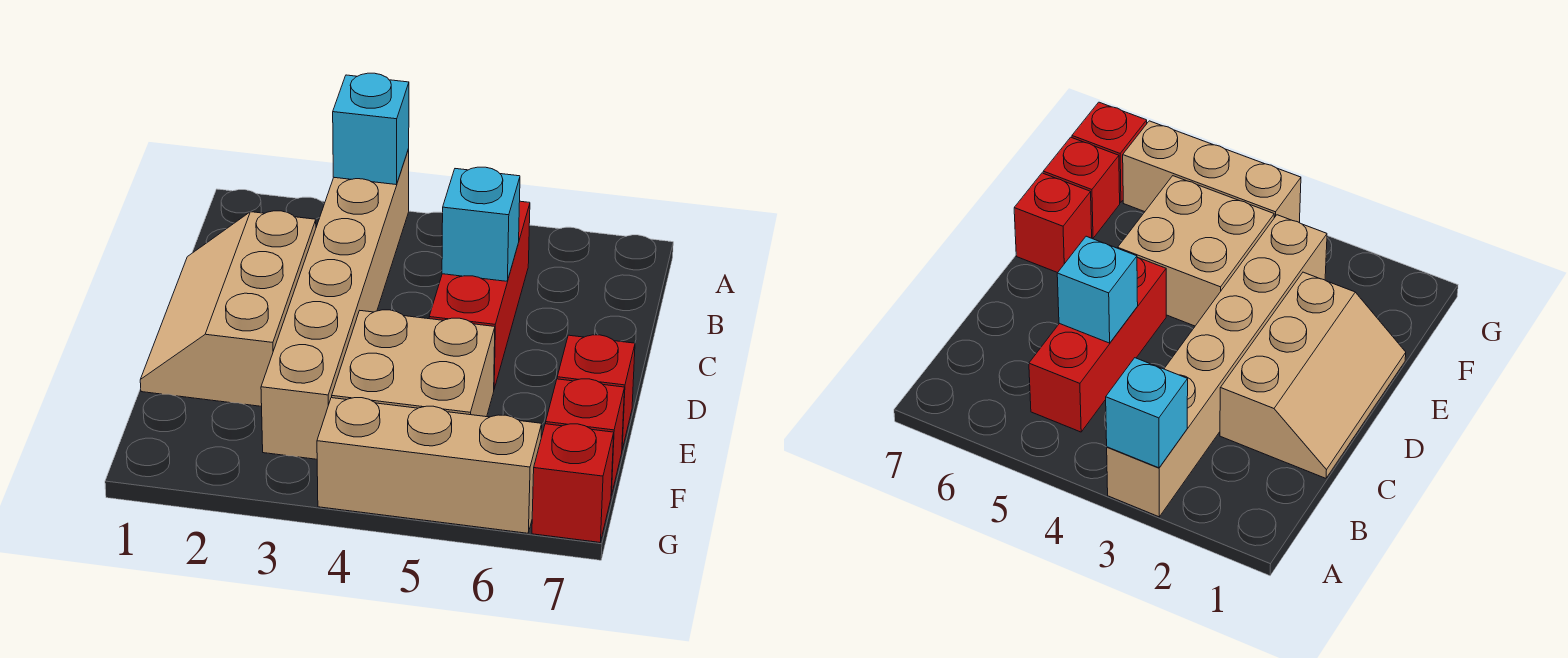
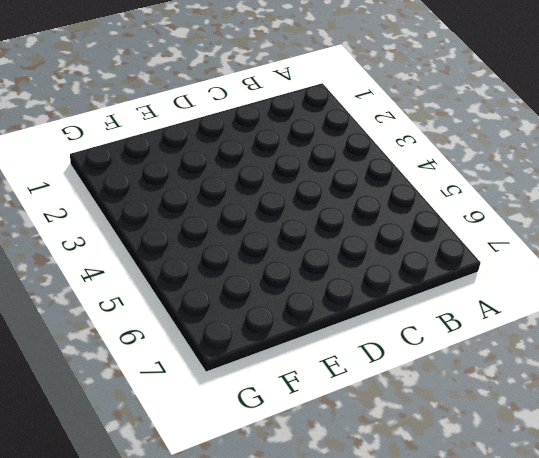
none -> tan 1x6 brick [261,149,409,459]
none -> red 1x3 brick [429,201,530,389]

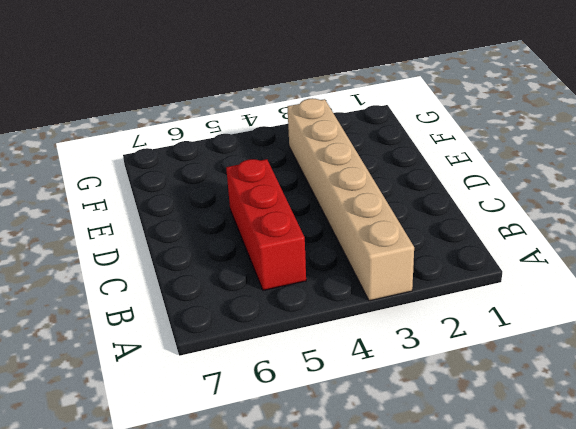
none -> tan 2x3 slope [140,211,316,406]
none -> tan 2x2 brick [332,310,495,417]

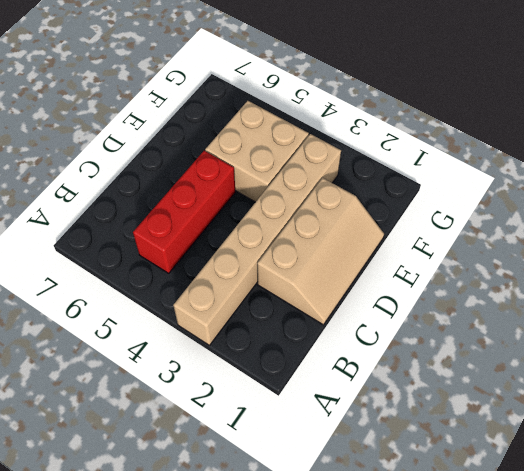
none -> red 1x1 brick [557,335,635,449]
none -> red 1x1 brick [546,379,625,496]

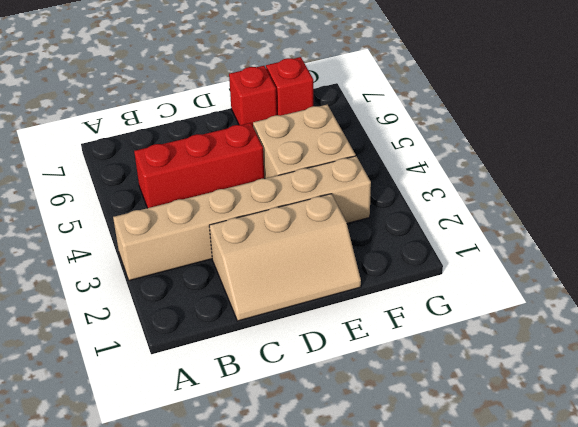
none -> tan 1x3 brick [317,398,542,533]
none -> red 1x1 brick [532,424,614,542]

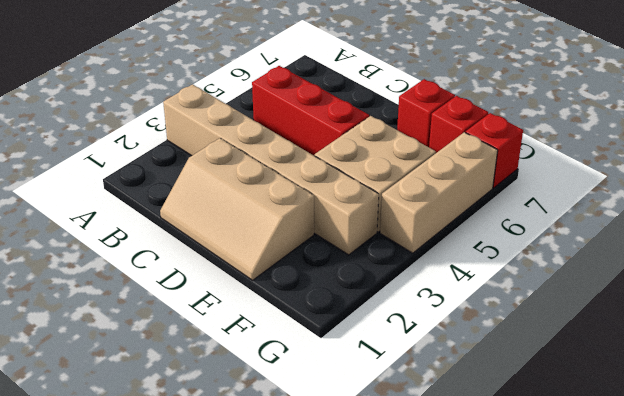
none -> cyan 1x1 brick [333,73,409,185]
none -> cyan 1x1 brick [442,167,520,281]

